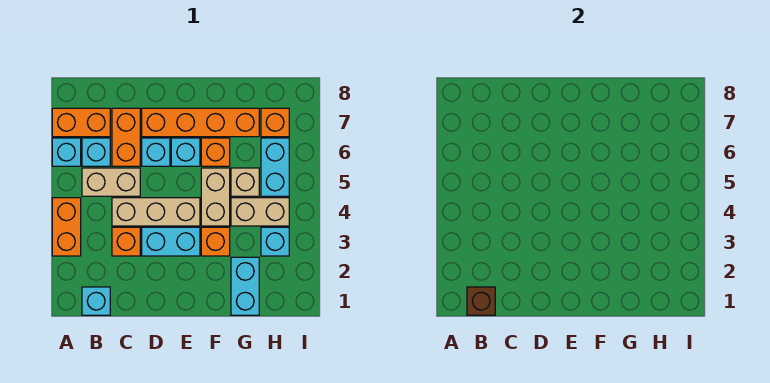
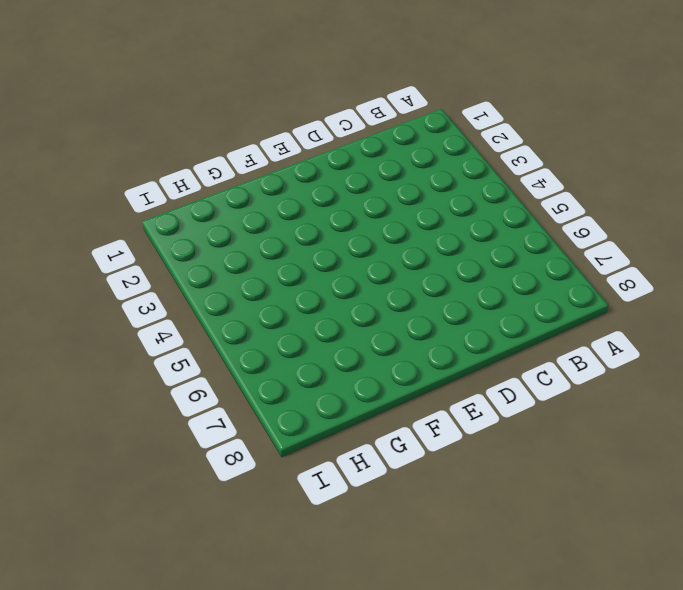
none -> orange 1x2 brick [52,198,81,256]
none -> cyan 1x1 brick [52,138,81,166]
none -> orange 1x2 brick [52,108,110,137]

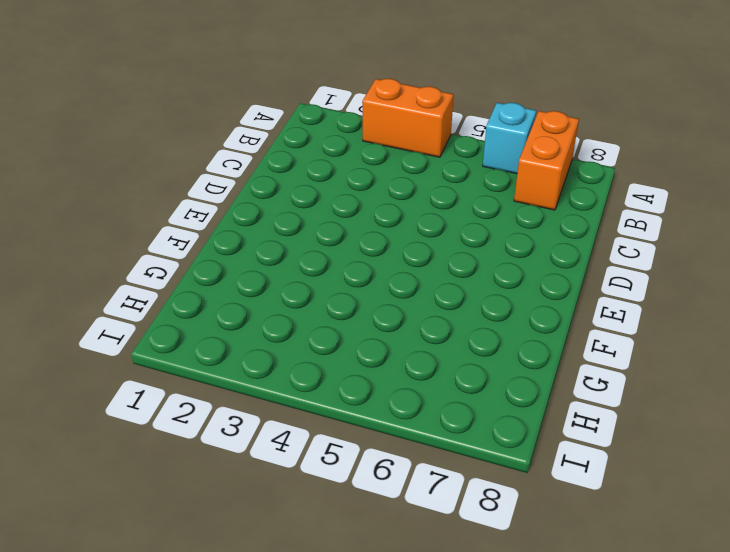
none -> cyan 1x1 brick [82,287,110,315]
none -> tan 1x2 brick [82,168,140,196]
none -> cyan 1x1 brick [82,138,110,166]

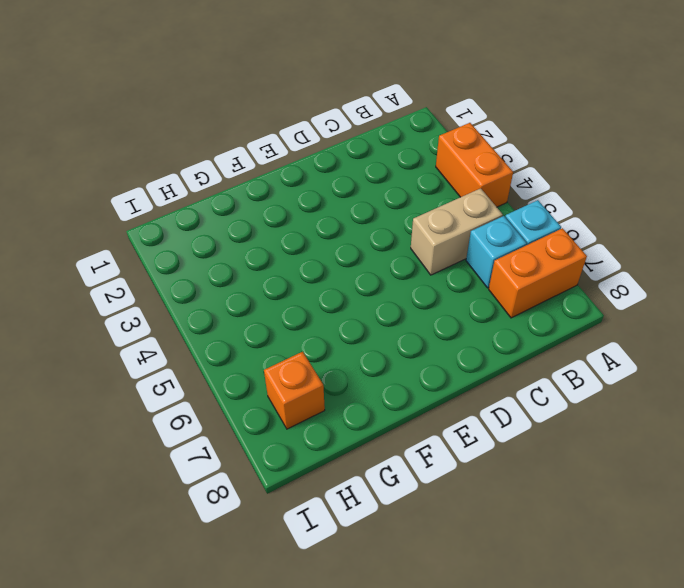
none -> cyan 1x1 brick [82,287,110,315]
none -> orange 1x1 brick [112,227,140,256]
none -> tan 1x3 brick [112,198,200,226]

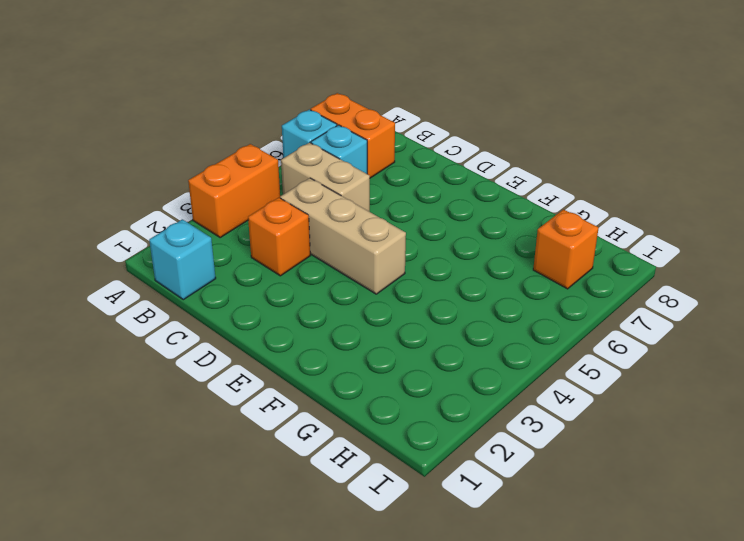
none -> orange 1x2 brick [112,108,140,166]
none -> cyan 1x2 brick [142,227,200,256]
none -> cyan 1x1 brick [142,138,170,166]

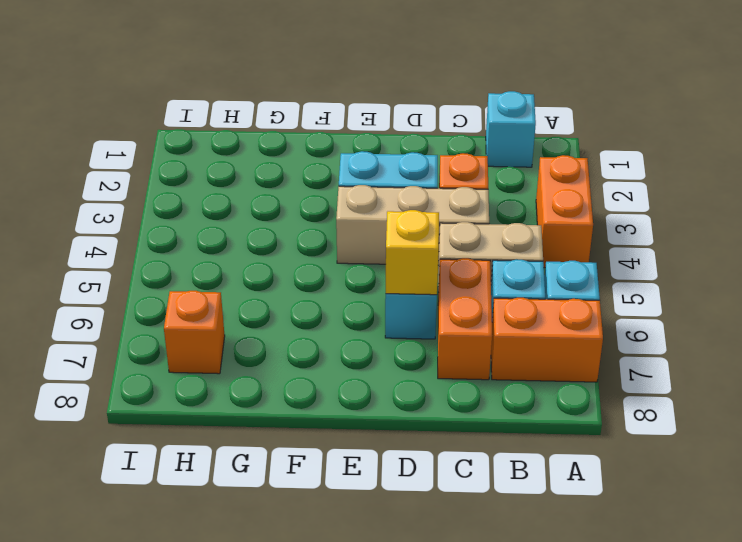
yellow 1x1 brick [386,210,439,295] -> none
none -> orange 1x4 brick [142,108,259,137]
none -> cyan 1x1 brick [171,138,200,166]
none -> orange 1x1 brick [201,227,230,256]

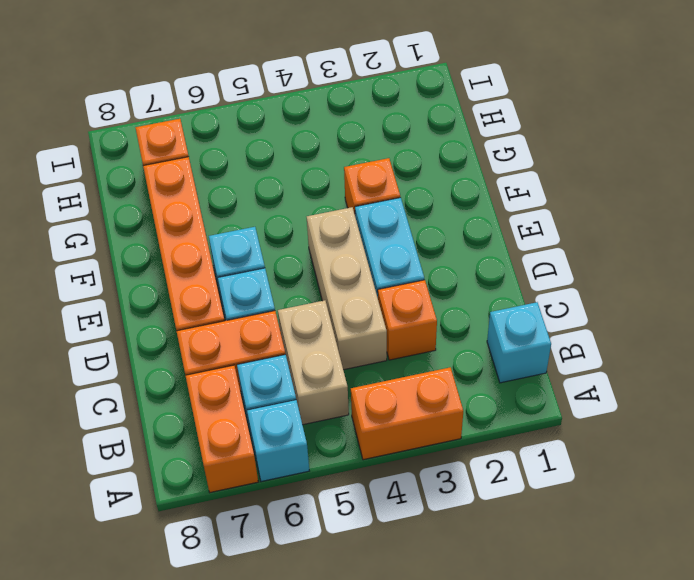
none -> tan 1x2 brick [201,168,230,226]
none -> orange 1x1 brick [201,138,230,166]
none -> cyan 1x2 brick [231,257,259,315]

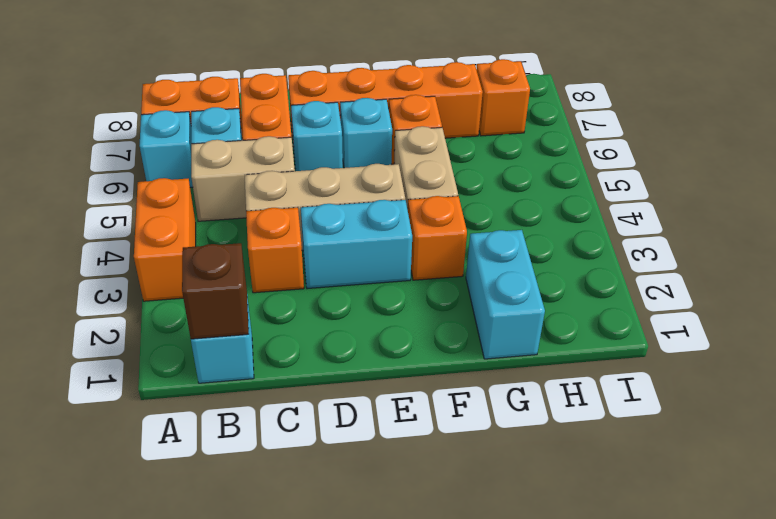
none -> tan 1x2 brick [231,198,289,226]
none -> tan 1x1 brick [231,168,259,196]
none -> cyan 1x1 brick [261,227,289,256]

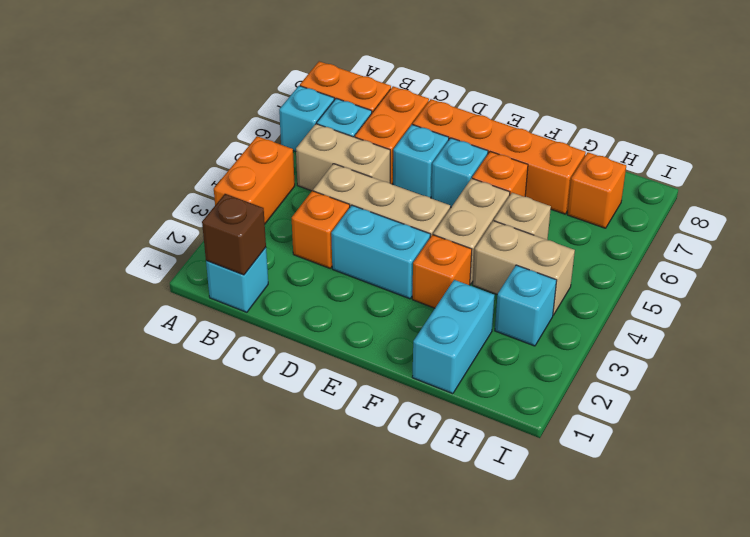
none -> cyan 1x2 brick [261,138,289,196]

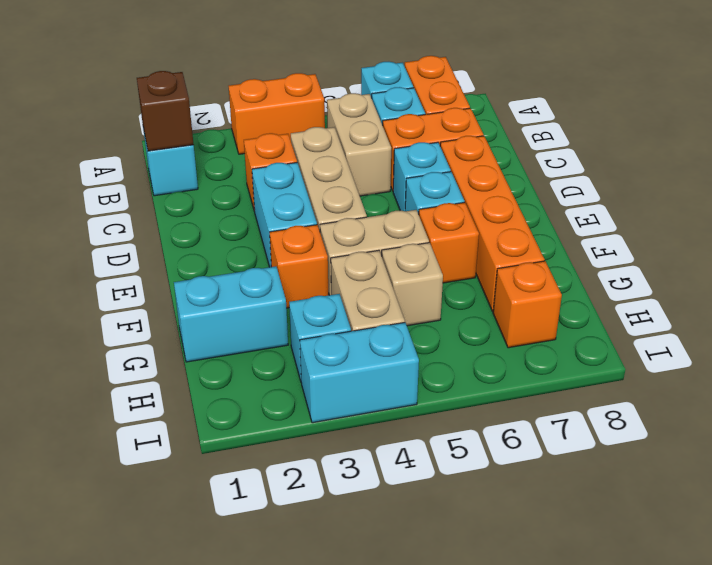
cyan 1x2 brick [300,323,419,423] -> cyan 1x2 brick moved to [261,138,289,196]

